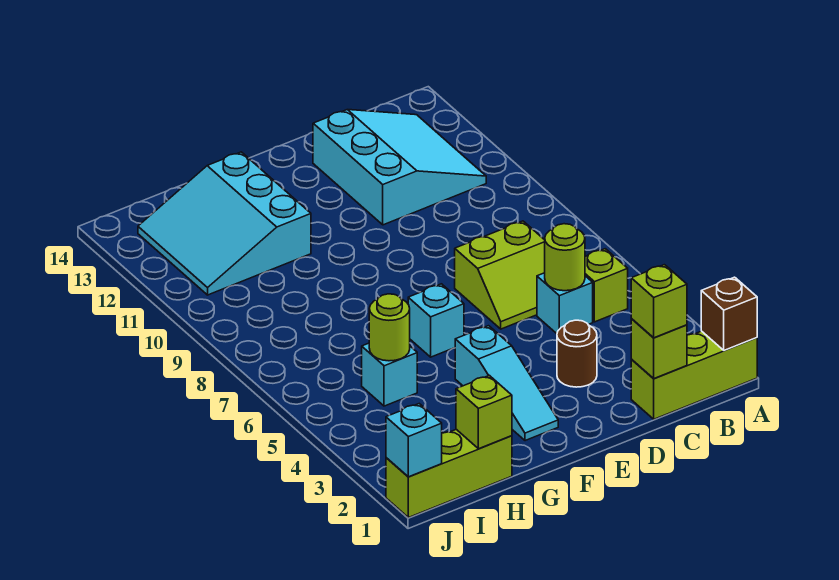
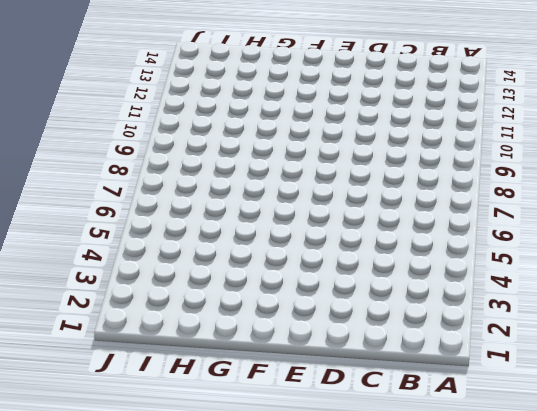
none -> lime 1x3 brick [631,331,757,419]
none -> lime 1x1 brick [585,249,628,322]
none -> cyan 3x3 slope [313,110,486,225]

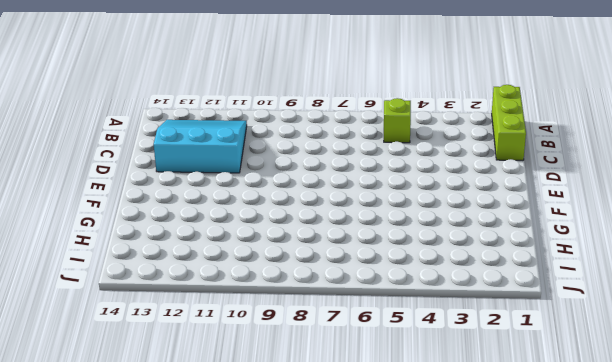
none -> cyan 1x1 brick [537,273,593,334]
none -> lime 2x2 slope [455,221,545,329]
none -> brown 1x1 round brick [557,320,597,387]

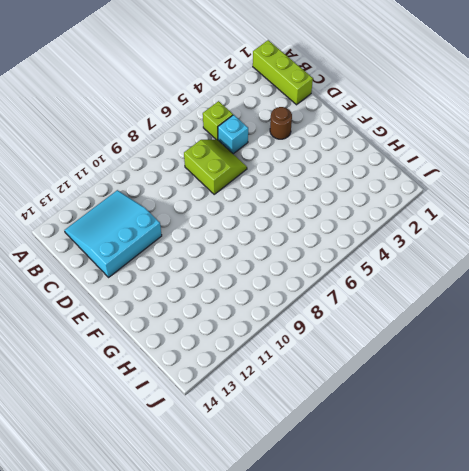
none -> cyan 1x3 slope [455,326,558,441]
none -> cyan 1x1 brick [408,284,464,357]
none -> cyan 3x3 slope [138,152,311,295]

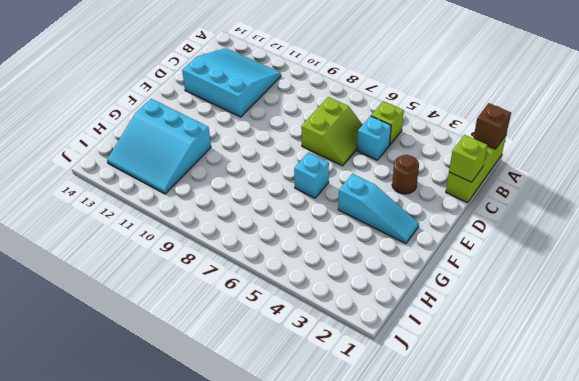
none -> lime 1x3 brick [386,429,512,518]
none -> cyan 1x1 brick [362,343,417,406]
none -> lime 1x1 round brick [545,224,585,291]

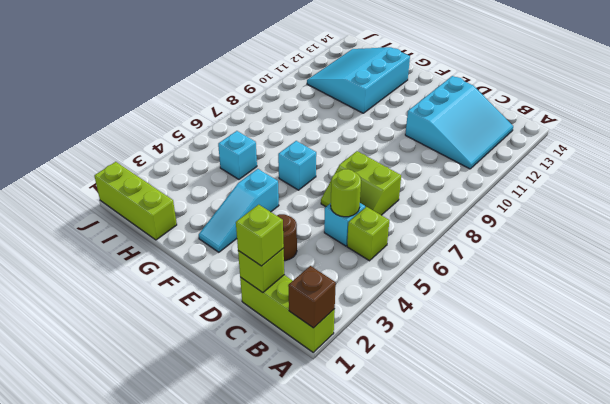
none -> lime 1x1 brick [456,375,512,449]
none -> lime 1x1 round brick [369,294,410,361]
none -> cyan 1x1 brick [386,404,442,477]

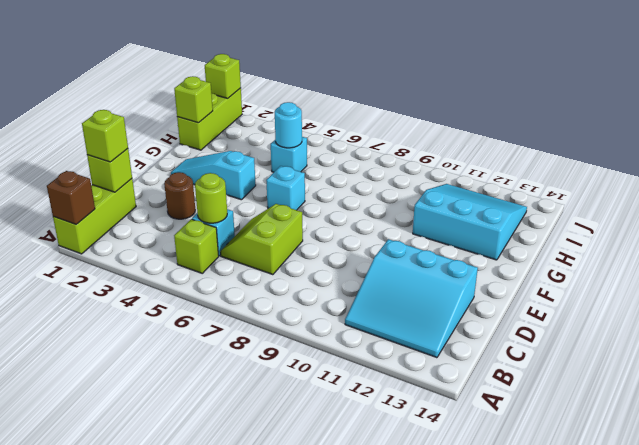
cyan 1x1 round brick [275,102,302,148] -> lime 1x1 round brick [369,294,410,361]
lime 1x1 brick [205,54,241,98] -> cyan 1x1 brick [386,404,442,477]

